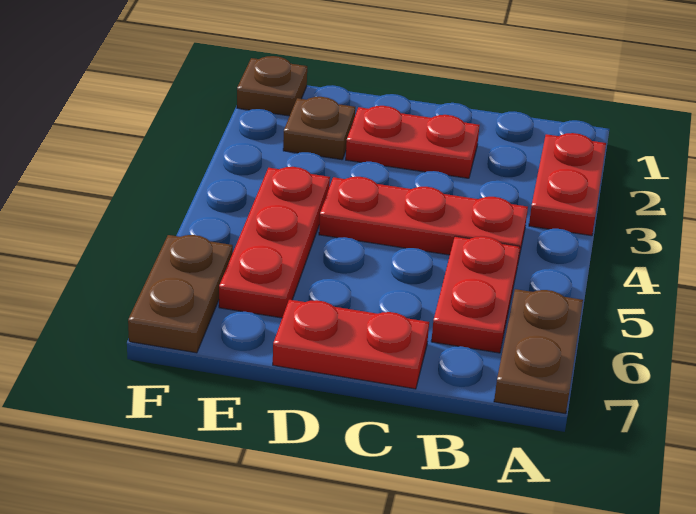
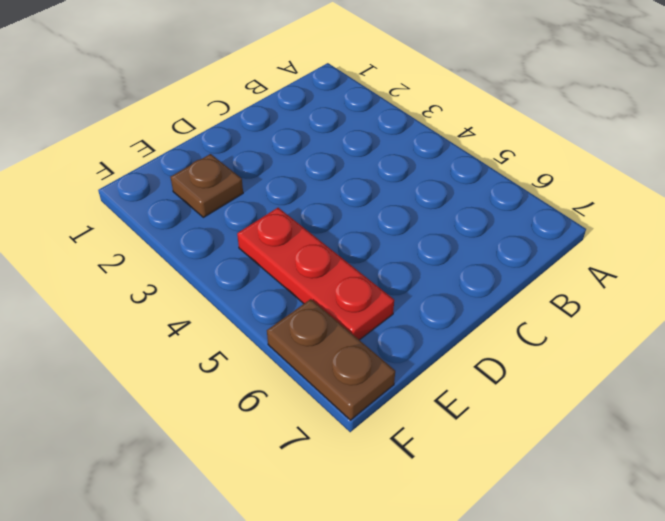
none -> red 1x2 plate [529,133,606,236]
none -> brown 1x2 plate [494,289,583,414]

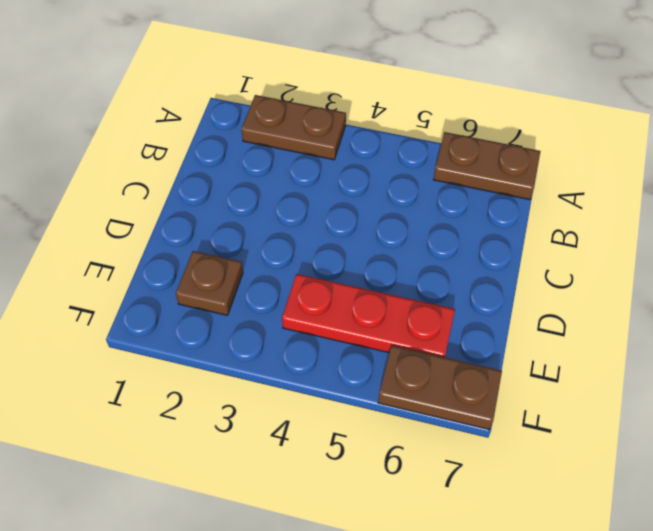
brown 1x2 plate [242,95,346,160] -> red 1x2 plate [529,133,606,236]
none -> red 1x3 plate [319,177,528,261]
none -> red 1x2 plate [431,236,520,353]

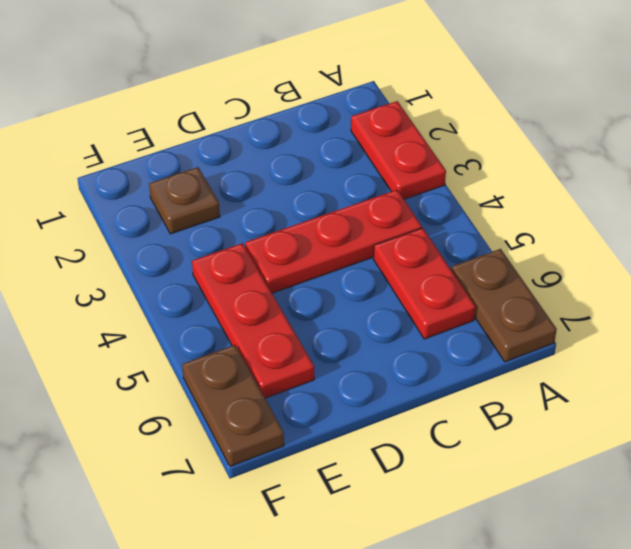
none -> red 1x2 plate [346,106,480,178]
none -> red 1x2 plate [273,300,429,389]

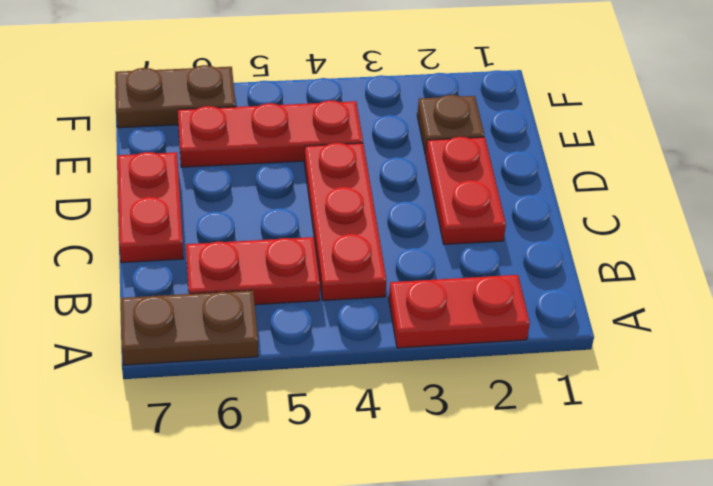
none -> brown 1x1 plate [237,56,307,116]

